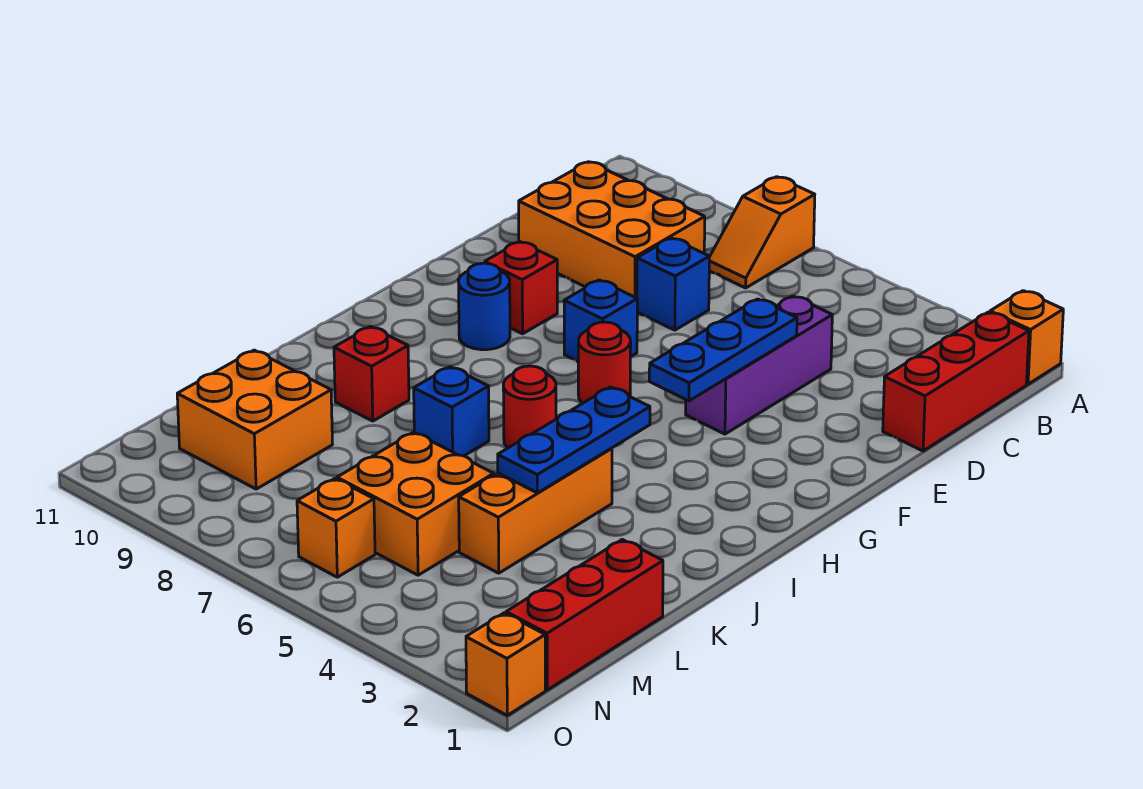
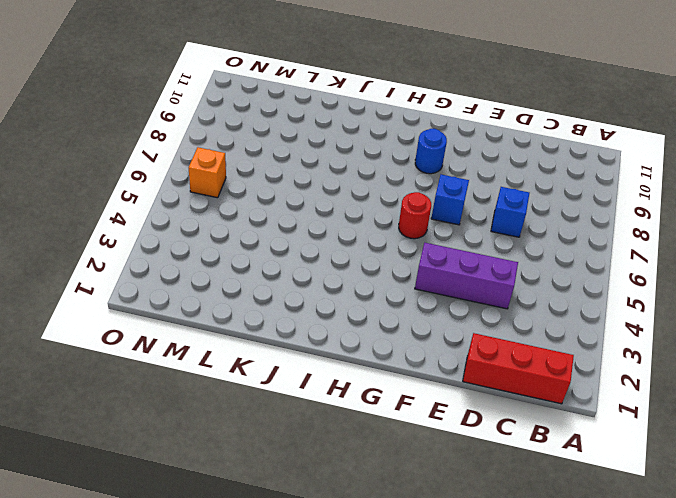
none -> orange 1x1 brick [990,291,1063,384]
none -> orange 1x2 slope [709,177,815,288]
none -> orange 2x3 brick [519,162,705,298]

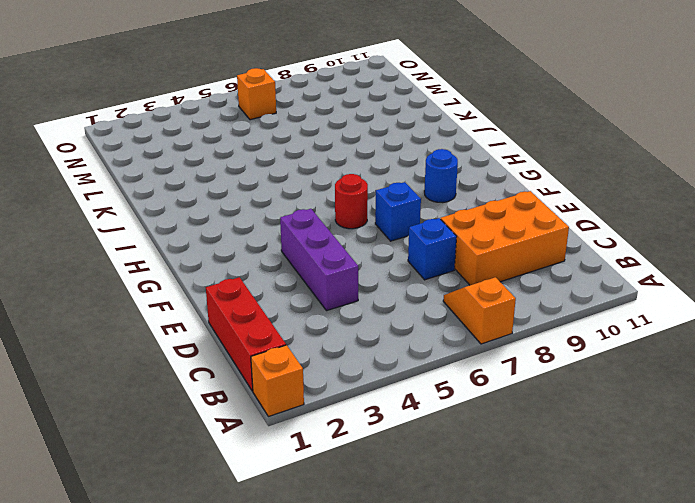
none -> red 1x1 brick [485,242,557,334]
none -> red 1x1 round brick [503,366,556,448]
none -> orange 1x3 brick [459,448,612,573]

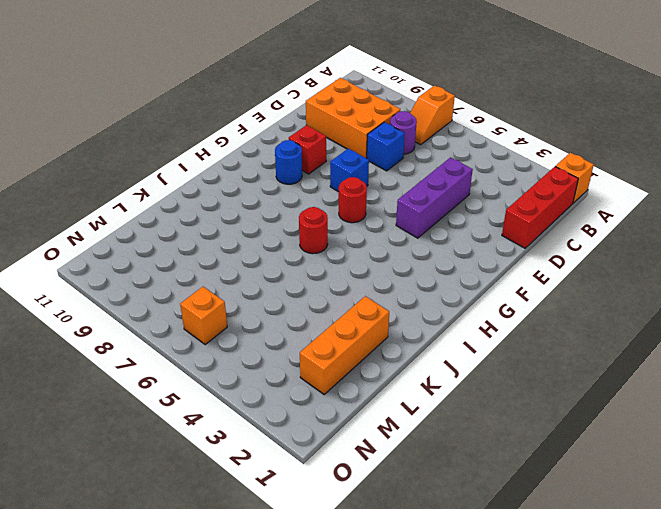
purple 1x1 round brick [390,111,417,154] -> none
orange 1x3 brick [300,296,389,394] -> orange 1x3 brick moved to [459,448,612,573]
none -> blue 1x1 brick [414,367,489,456]
none -> red 1x1 brick [334,327,409,421]
none -> red 1x3 brick [506,540,663,690]

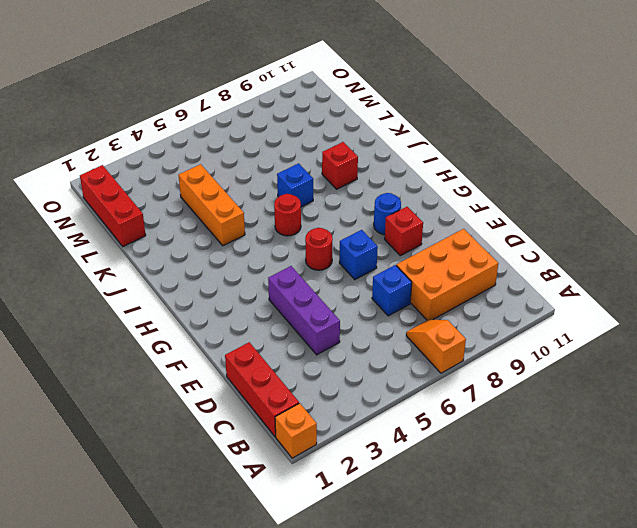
none -> orange 2x2 brick [337,432,494,575]
none -> orange 2x2 brick [177,350,332,489]
none -> orange 1x1 brick [297,479,375,577]

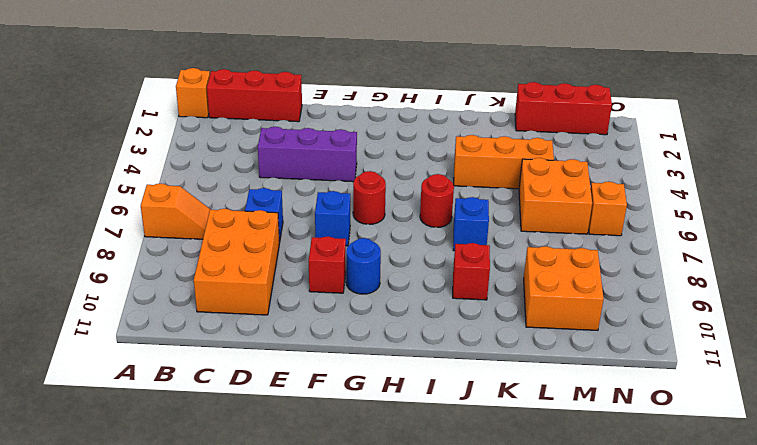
none -> orange 1x1 brick [466,613,545,715]
none -> blue 1x3 plate [649,299,797,401]
none -> blue 1x3 plate [498,387,650,493]

